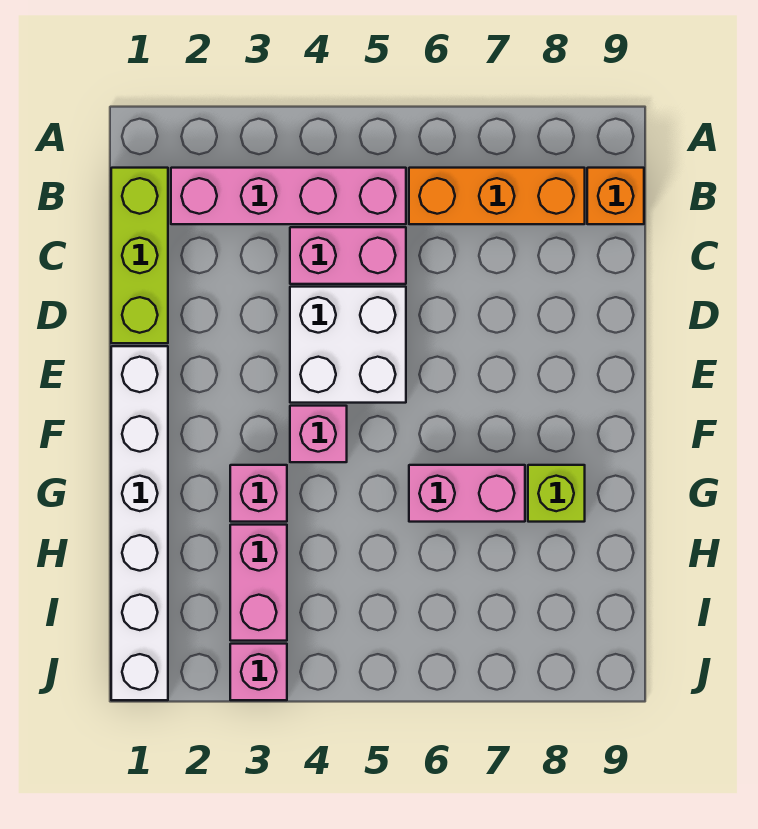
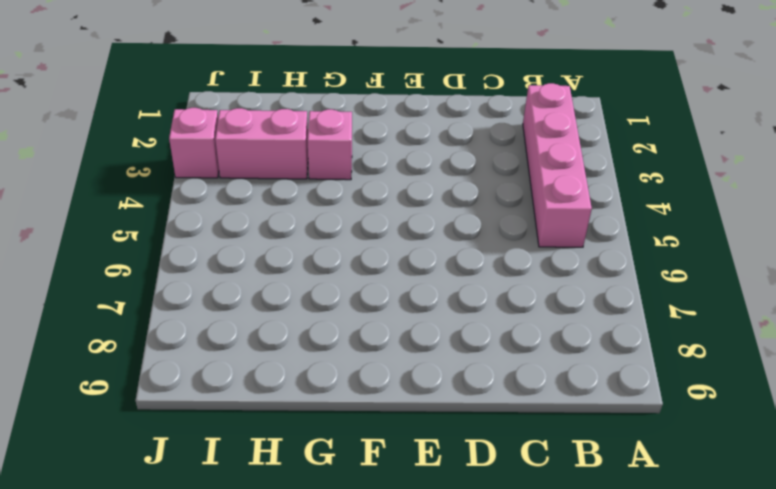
none -> lime 1x3 brick [111,168,168,343]
none -> orange 1x3 brick [409,168,585,224]
none -> orange 1x1 brick [587,168,644,224]

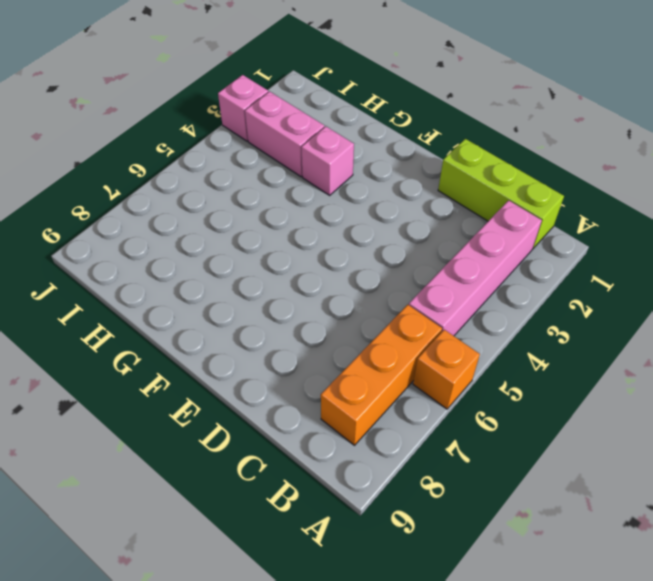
orange 1x1 brick [413,330,480,409] -> orange 1x1 brick moved to [587,168,644,224]
none -> pink 1x2 brick [290,227,406,284]
none -> white 2x2 brick [290,287,406,403]
none -> white 1x6 brick [111,346,168,700]

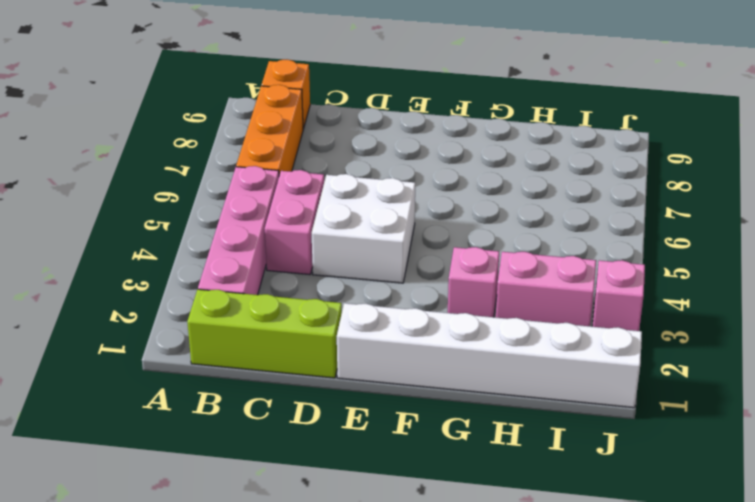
none -> pink 1x1 brick [290,406,347,462]
none -> pink 1x2 brick [409,465,525,522]
none -> lime 1x1 brick [528,465,585,522]

